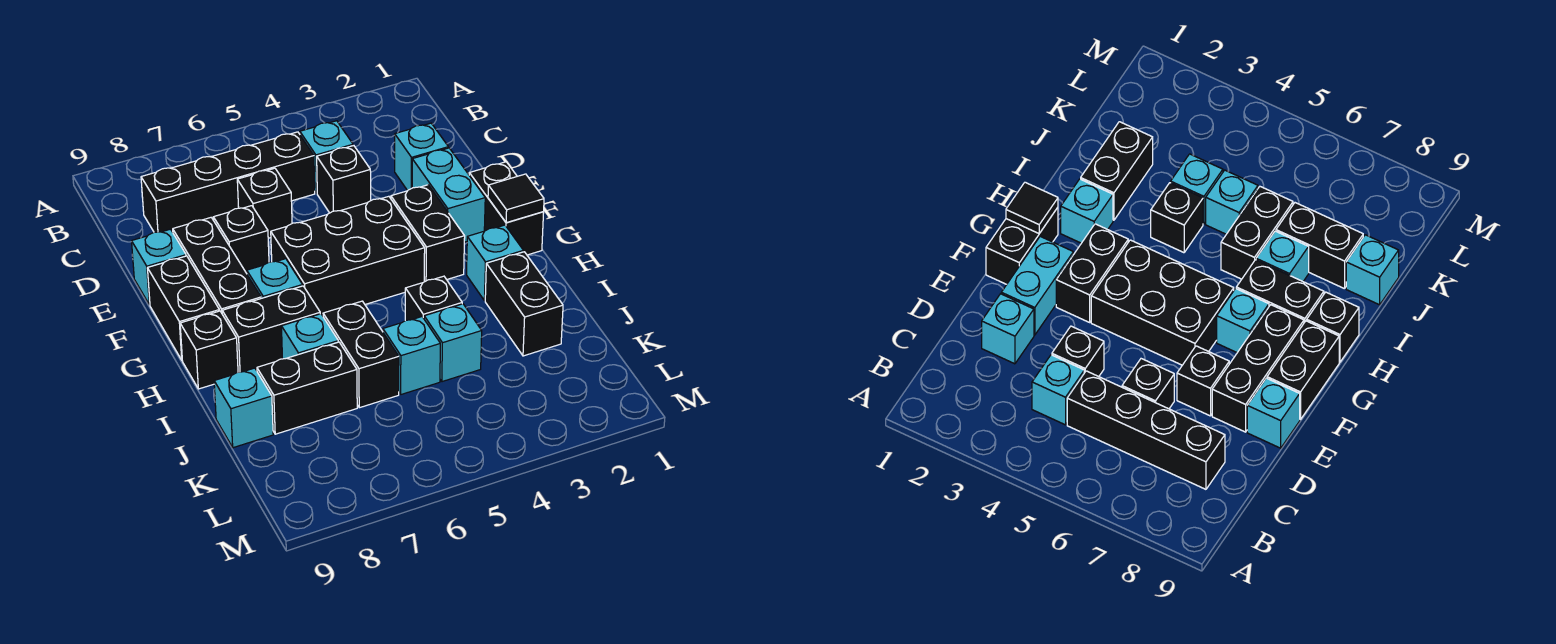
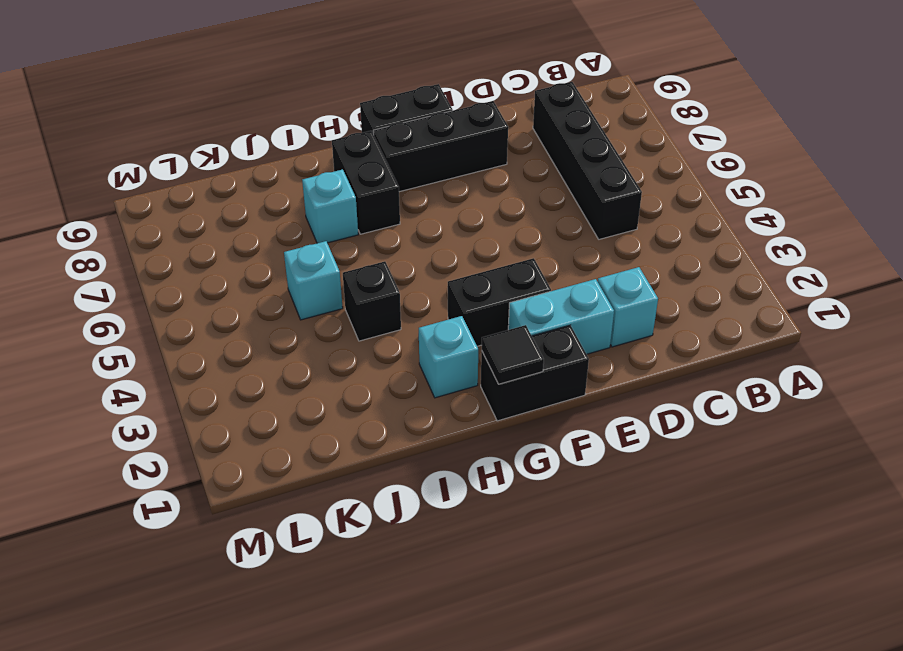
none -> cyan 1x1 brick [300,121,353,193]
none -> black 1x1 brick [317,146,371,213]
none -> black 1x1 brick [237,168,292,238]

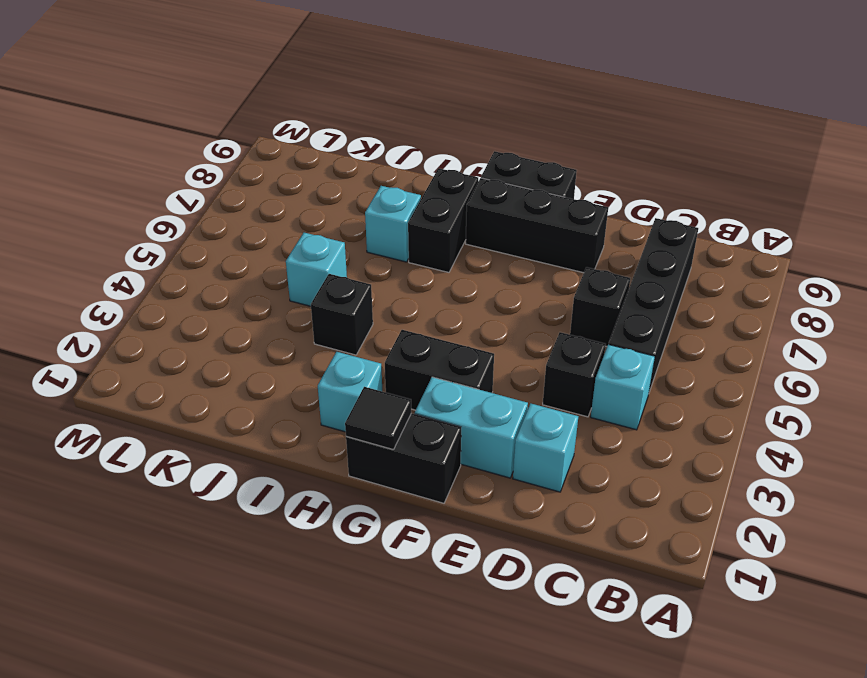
none -> black 1x1 brick [213,206,269,273]
none -> cyan 1x1 brick [132,229,186,305]
none -> black 2x3 brick [271,196,425,316]

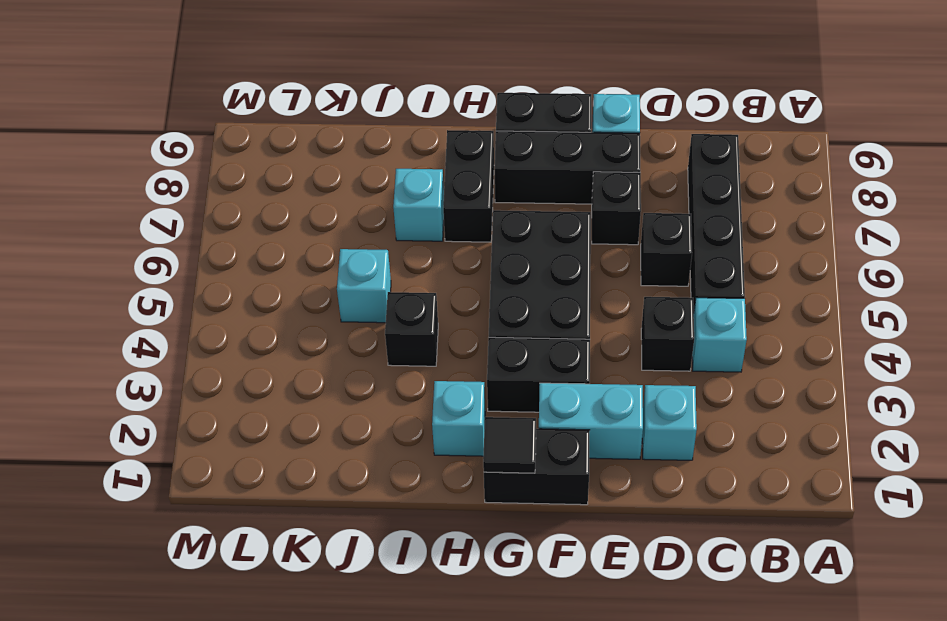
none -> cyan 1x1 brick [247,259,303,298]
none -> black 1x1 brick [180,311,238,389]
none -> black 1x2 brick [485,252,563,356]

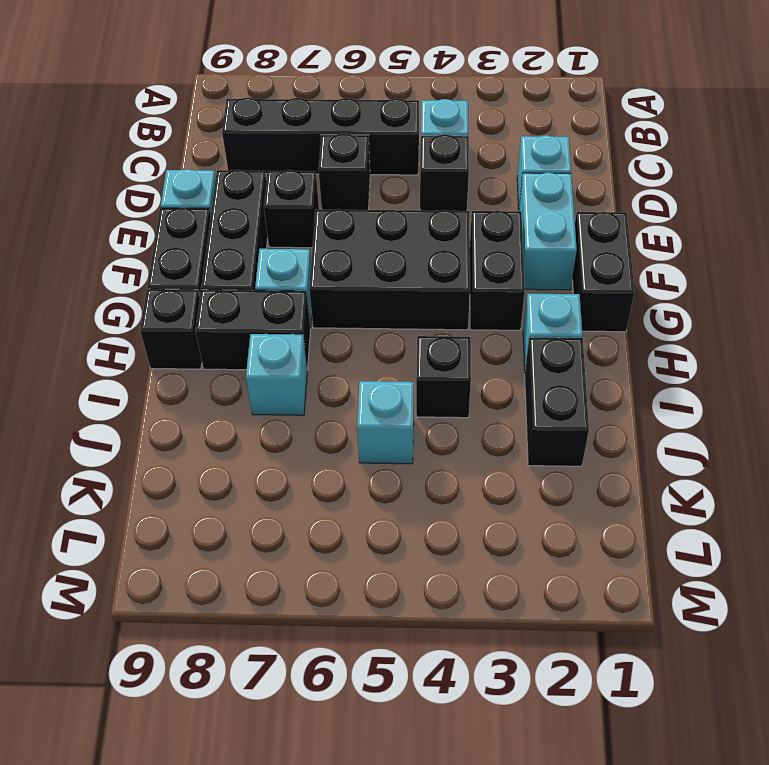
none -> black 1x2 brick [323,301,399,408]
none -> cyan 1x1 brick [424,304,482,382]
none -> black 1x2 brick [257,342,357,434]

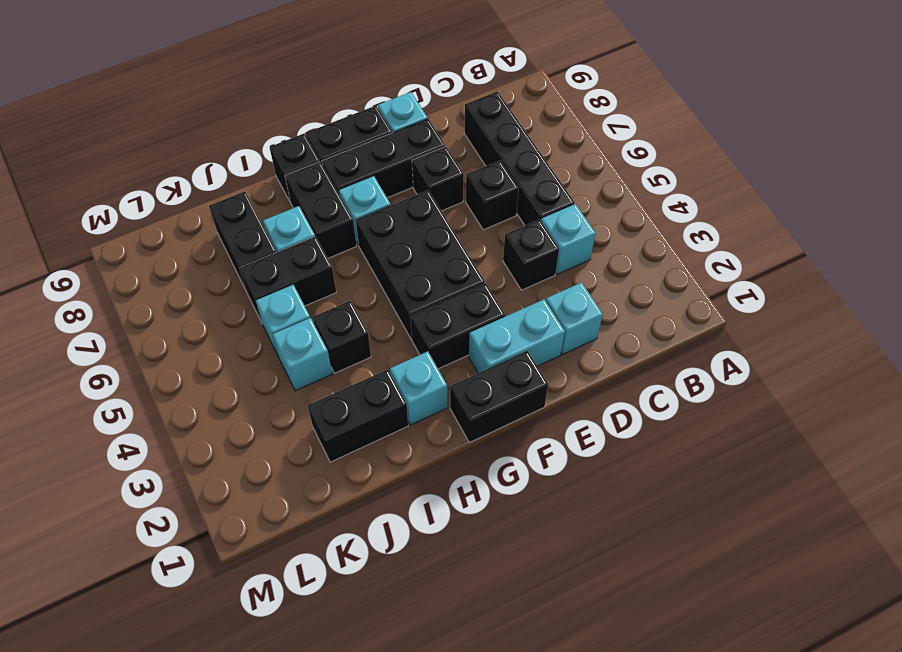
none -> cyan 1x1 brick [214,368,273,448]
none -> black 1x1 tile [488,174,544,223]

